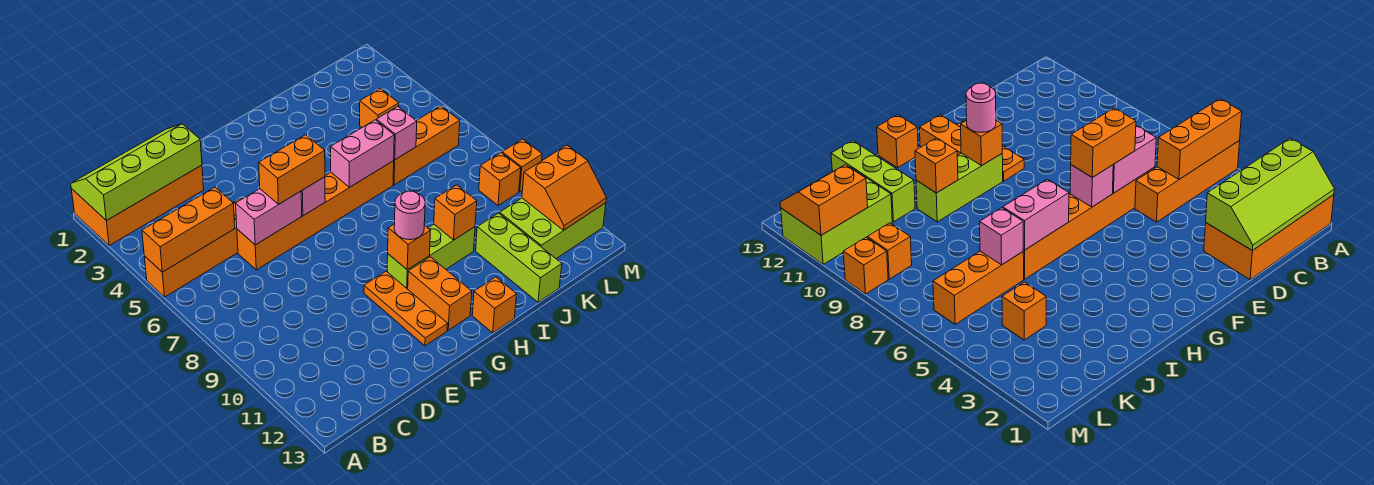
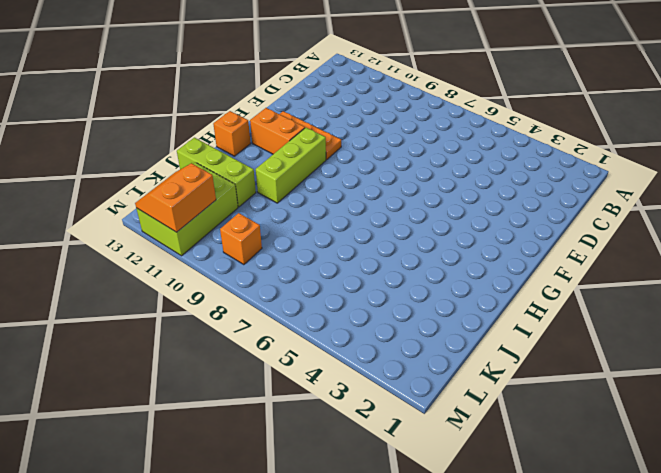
none -> orange 2x4 brick [71,165,204,245]
none -> orange 1x4 brick [144,199,241,297]
none -> orange 1x6 brick [237,161,394,270]

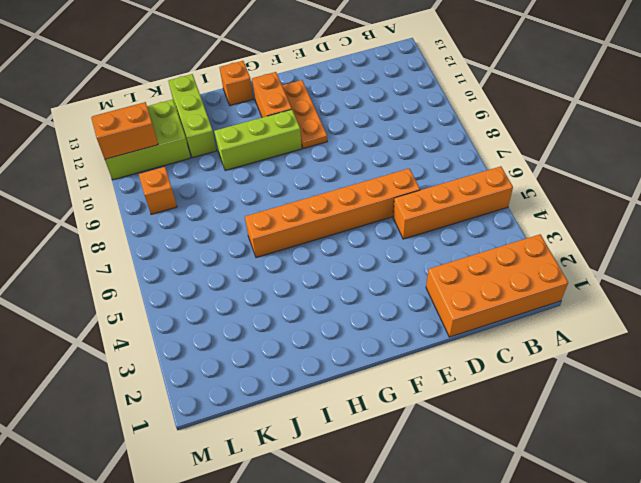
none -> orange 1x3 brick [393,106,460,185]
none -> orange 1x1 brick [360,89,399,127]
none -> orange 1x1 brick [502,139,542,192]

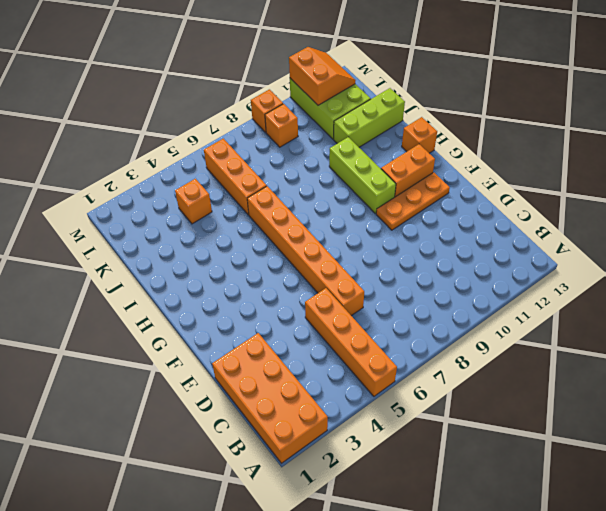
none -> lime 2x4 slope [71,124,202,220]
none -> orange 1x3 brick [142,187,235,272]
none -> pink 1x2 brick [236,189,302,245]

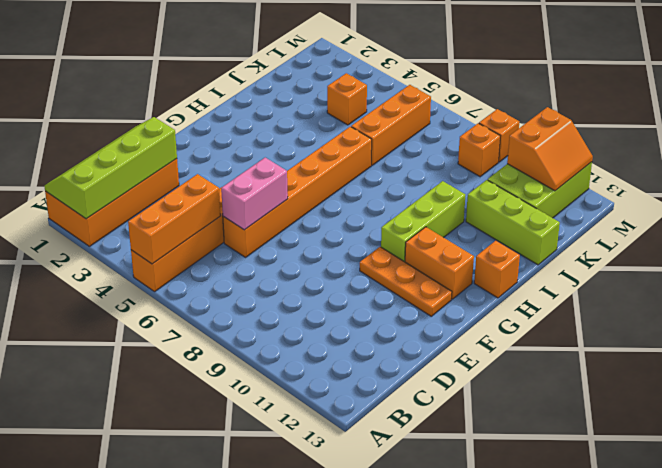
none -> pink 1x1 brick [301,177,325,216]
none -> orange 1x1 brick [388,224,431,270]
none -> pink 1x2 brick [331,120,394,187]

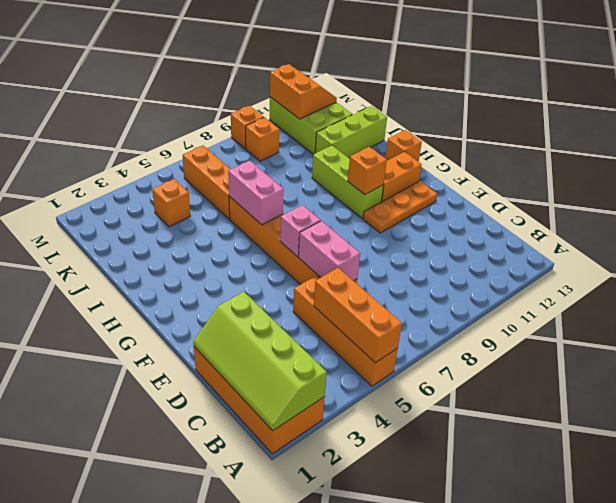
none -> orange 1x1 brick [434,185,477,240]
none -> pink 1x1 brick [376,107,417,160]
none -> orange 1x2 brick [259,135,325,205]

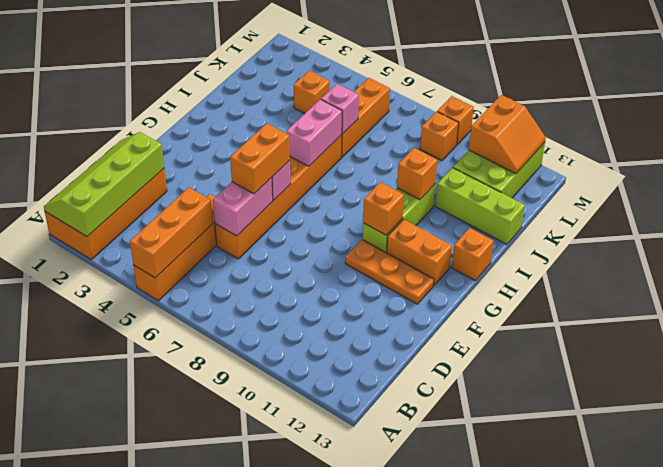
none -> pink 1x1 round brick [394,191,425,240]

